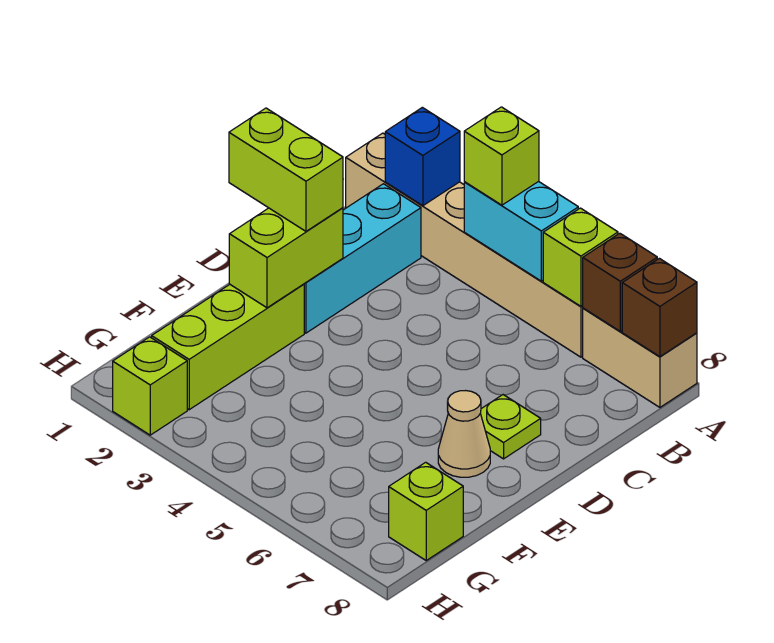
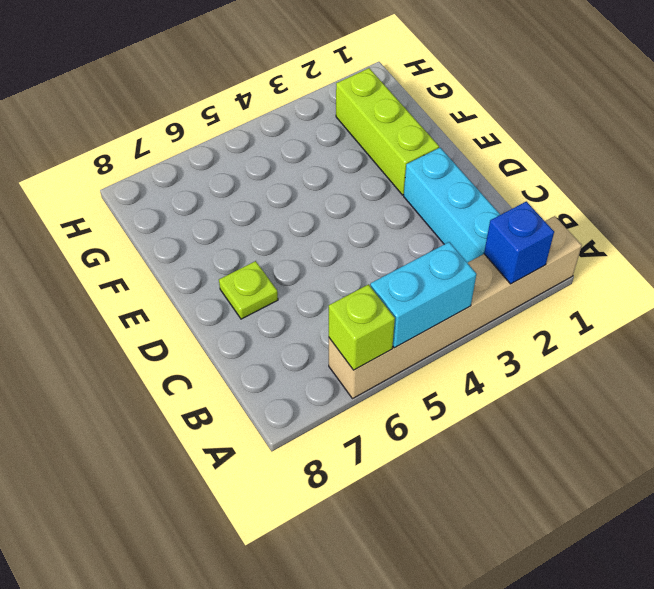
none -> tan 1x2 brick [583,308,697,407]
none -> tan 1x1 cone [438,391,490,477]
none -> lime 1x1 brick [389,462,463,560]

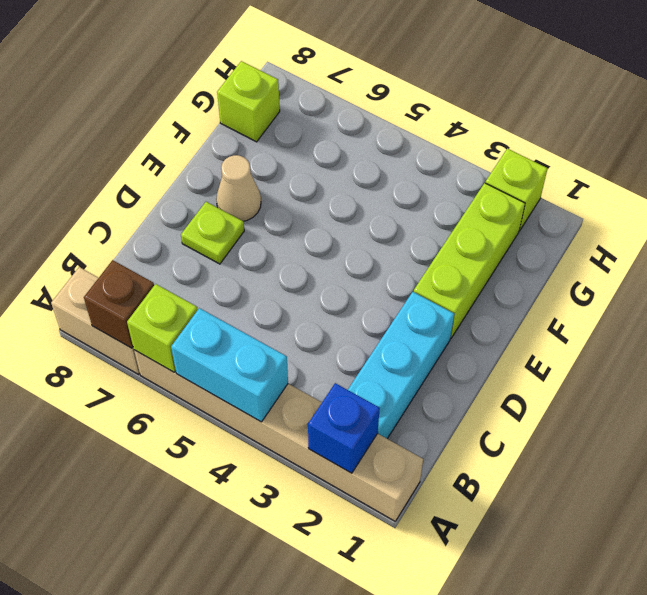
none -> brown 1x1 brick [622,258,697,357]
none -> lime 1x2 brick [229,208,343,308]
none -> lime 1x1 brick [464,107,539,205]

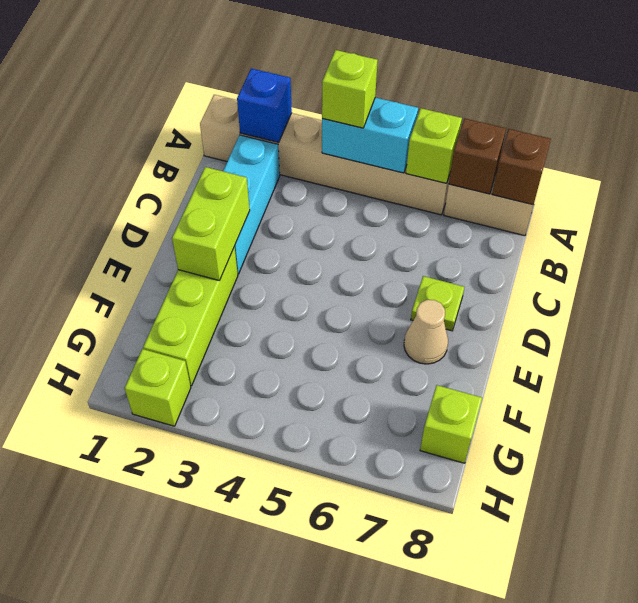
none -> lime 1x2 brick [229,108,343,231]

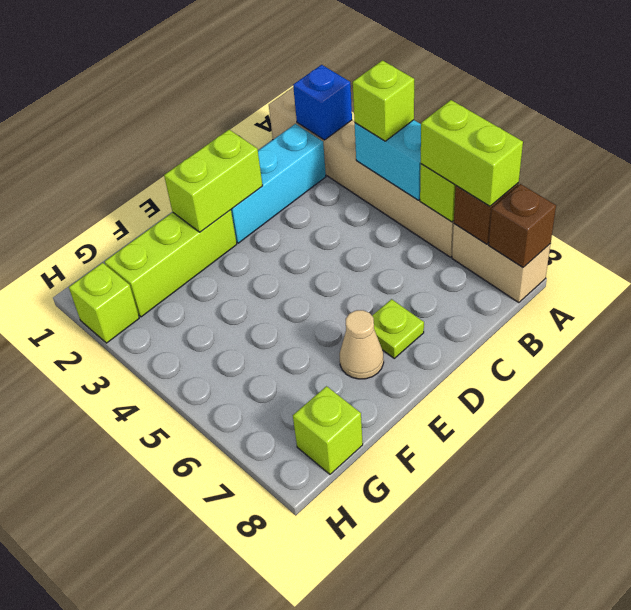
lime 1x2 brick [421,100,523,206] -> lime 1x2 brick moved to [229,108,343,231]

